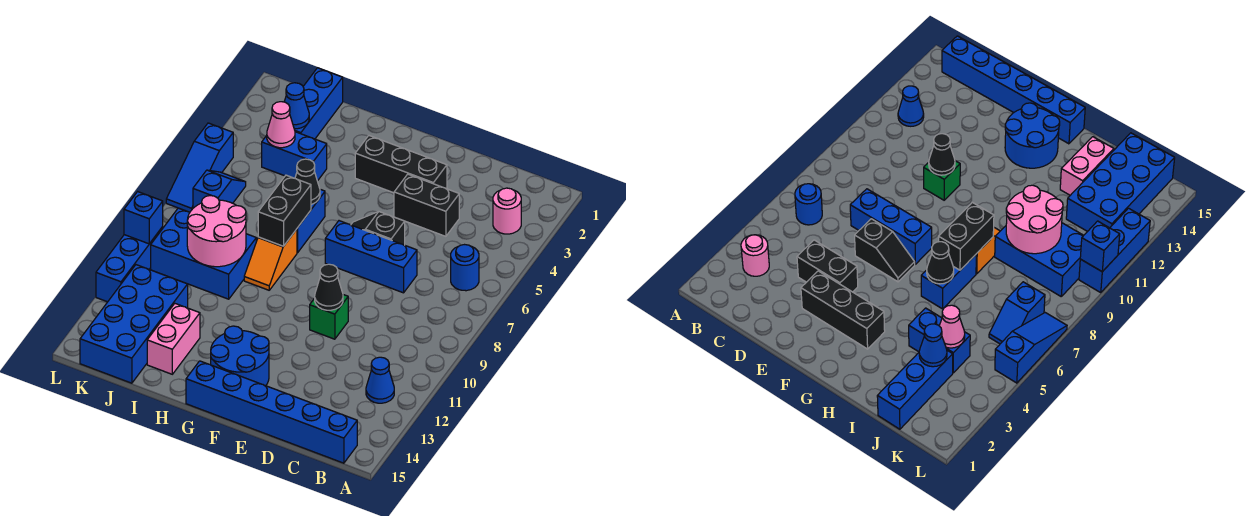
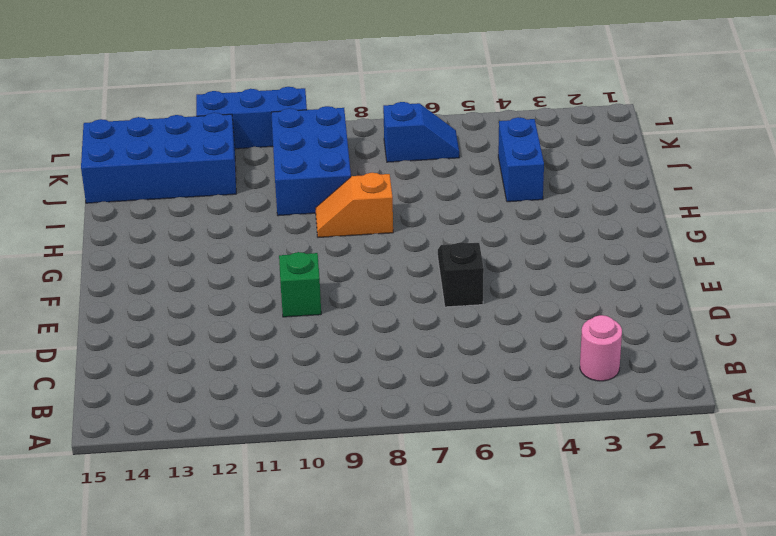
none -> blue 1x1 round brick [451,245,479,291]
none -> blue 1x1 cone [366,357,394,403]
none -> blue 1x6 brick [186,361,357,463]

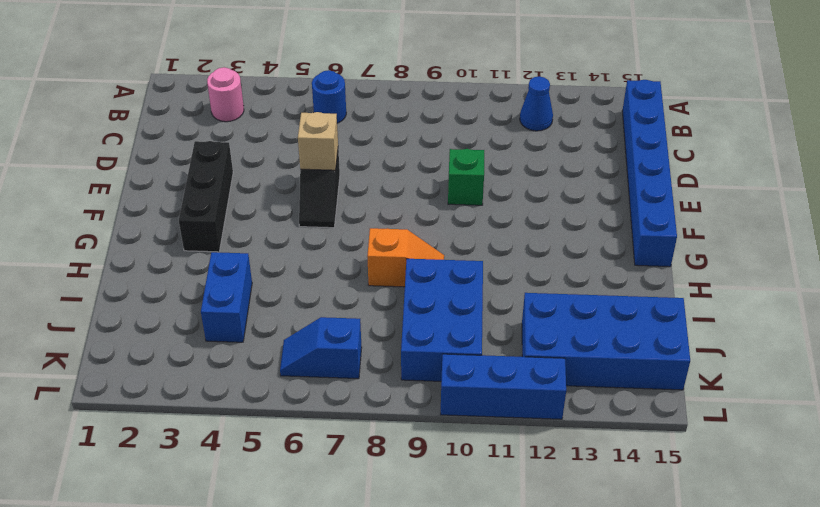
tan 1x1 brick [298,112,338,170] -> none
none -> black 1x2 brick [394,174,459,236]
none -> blue 1x3 brick [325,221,417,293]
none -> blue 2x2 round brick [211,326,269,386]

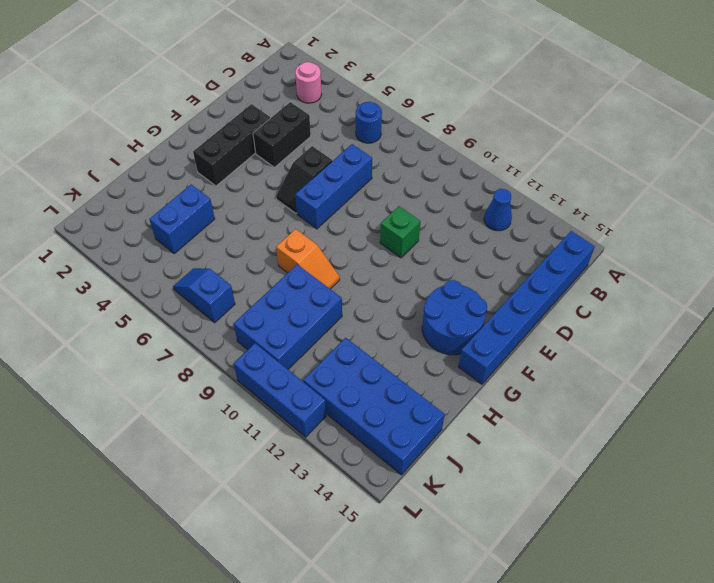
none -> blue 1x2 brick [297,189,325,253]
none -> pink 1x2 brick [147,304,200,374]
none -> blue 1x3 brick [294,68,343,139]

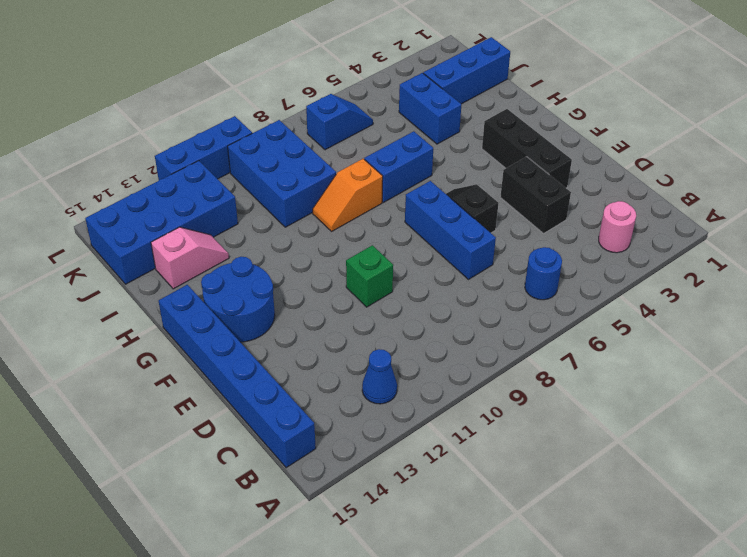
pink 1x2 slope [151,227,229,289] -> pink 1x2 brick [147,304,200,374]
none -> blue 1x3 slope [166,123,233,212]
none -> black 1x1 cone [315,264,343,310]
none -> black 1x1 cone [295,159,320,204]

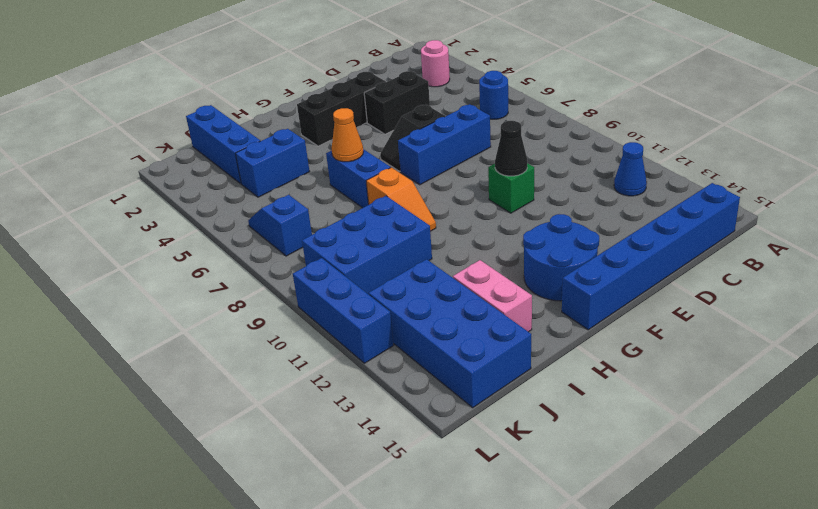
orange 1x1 cone [332,108,363,162] -> black 1x1 cone [295,159,320,204]
none -> blue 1x3 slope [166,123,233,212]
none -> black 1x2 brick [258,175,311,246]
none -> pink 2x2 round brick [187,196,246,267]

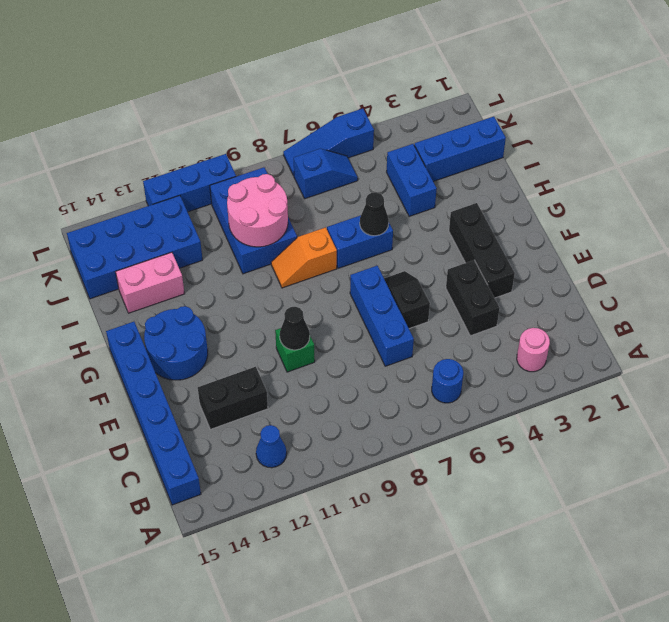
black 1x2 brick [198,367,268,429] -> black 1x2 brick moved to [258,175,311,246]
none -> blue 1x1 cone [284,83,309,129]
none -> pink 1x1 cone [267,102,295,148]
none -> blue 1x1 brick [124,192,163,244]

